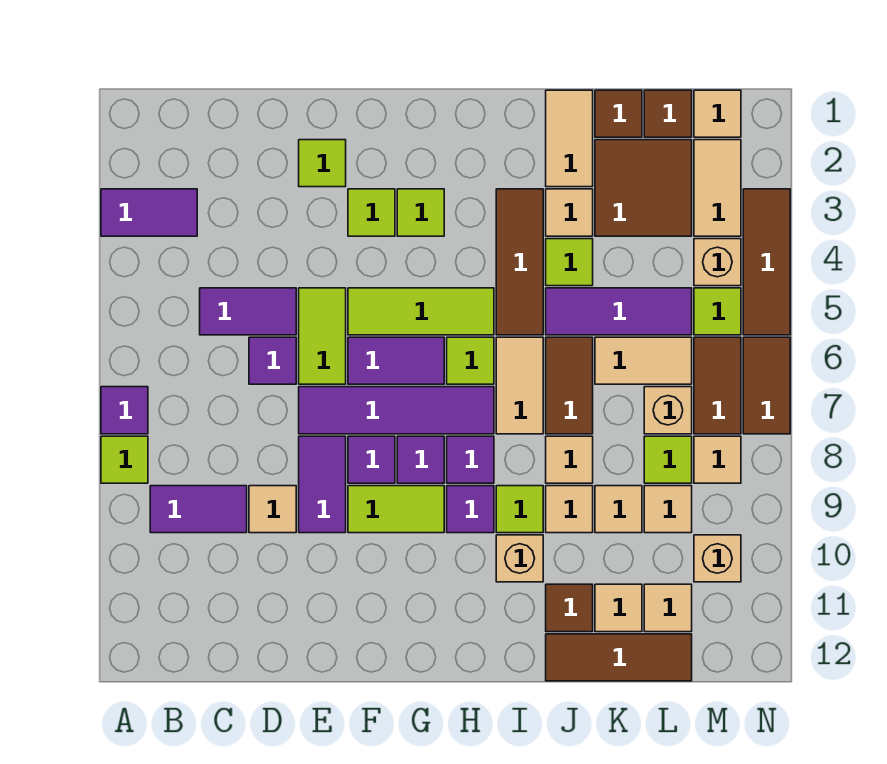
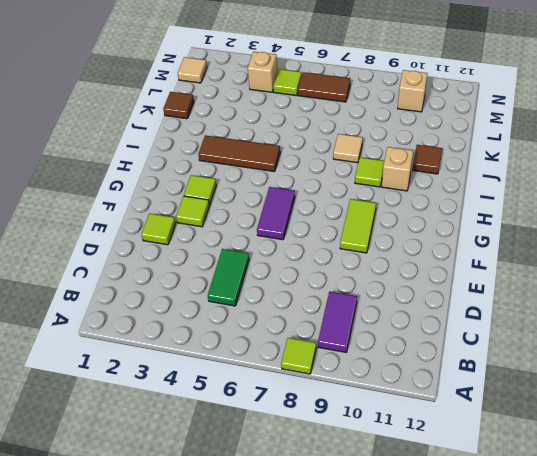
green 1x2 tile [208,249,249,306] -> purple 1x2 tile [200,288,296,335]
none -> purple 1x2 tile [101,189,197,236]
none -> purple 1x1 tile [101,387,148,434]
none -> purple 1x1 tile [249,337,296,384]
none -> tan 1x1 tile [249,486,296,533]

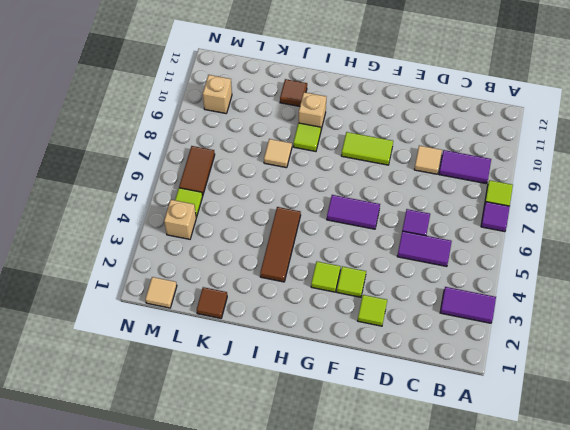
none -> lime 1x2 tile [299,288,346,384]
none -> purple 1x4 tile [299,387,494,434]
none -> purple 1x2 tile [299,436,346,533]
none -> lime 1x3 tile [348,288,494,335]

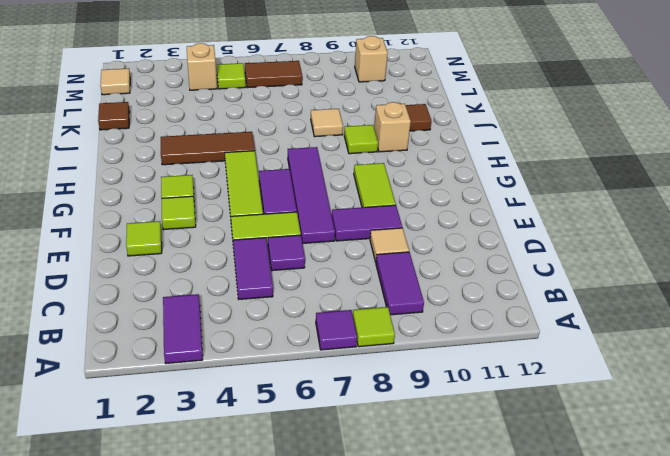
none -> purple 1x1 tile [348,436,395,483]
none -> purple 1x1 tile [397,436,444,483]
none -> lime 1x1 tile [447,337,494,384]
none -> purple 1x1 tile [447,436,494,483]

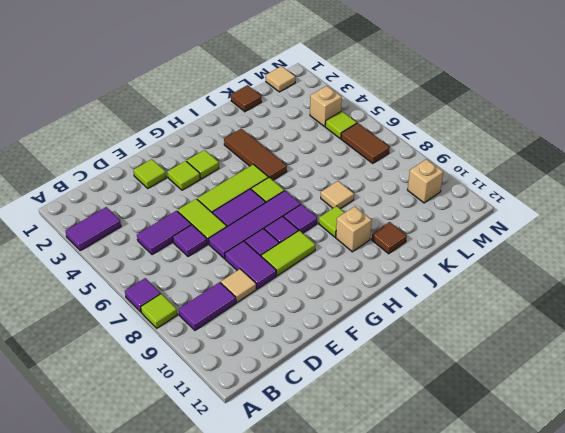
none -> purple 1x1 tile [447,486,494,533]
none -> tan 1x2 tile [496,337,543,434]
none -> tan 1x2 tile [546,90,593,187]
none -> tan 1x1 tile [546,189,593,236]

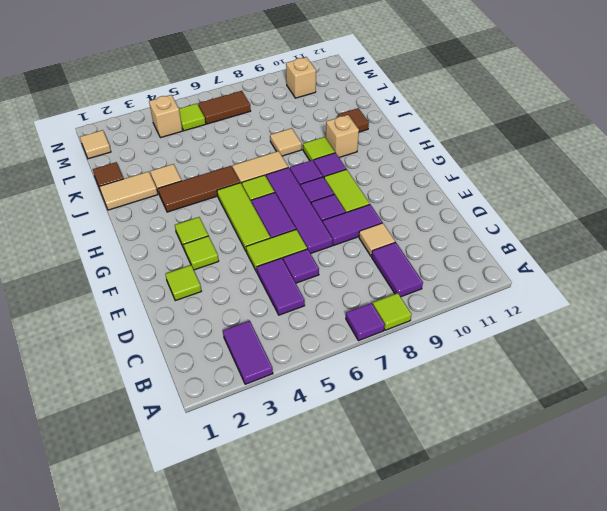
none -> lime 1x1 tile [546,239,593,286]
none -> purple 1x3 tile [546,288,692,335]
none -> brown 1x2 tile [546,337,593,434]
none -> tan 1x1 tile [546,486,593,533]

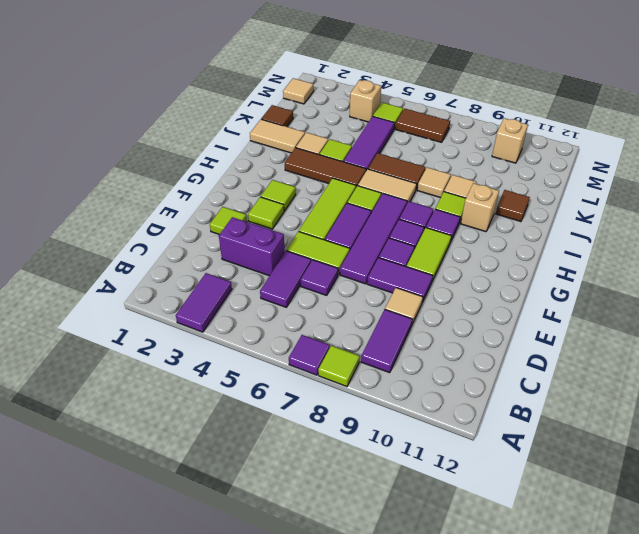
purple 1x2 brick [219,217,285,276] -> none
none -> brown 1x3 tile [546,634,692,681]
none -> brown 2x2 tile [595,140,692,236]
none -> tan 1x2 tile [595,337,692,384]
none -> tan 1x1 tile [595,486,642,533]

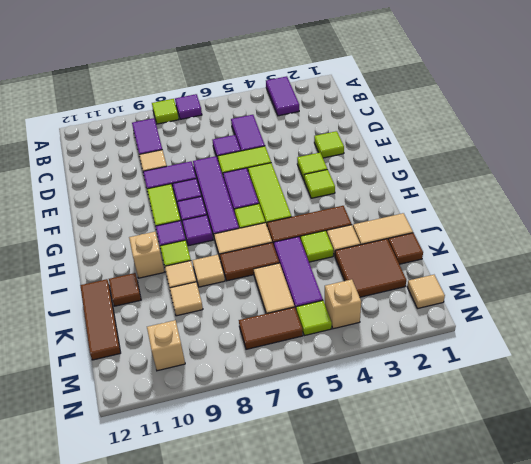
none -> tan 1x1 tile [595,584,642,632]
none -> brown 1x1 tile [644,90,692,137]
none -> tan 1x1 brick [644,387,692,434]
none -> lime 1x1 tile [644,436,692,483]

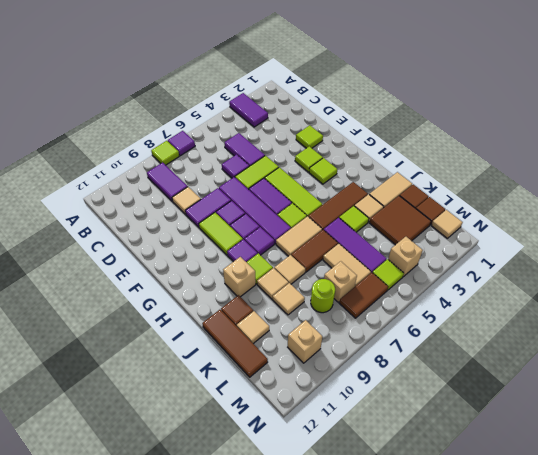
lime 1x1 round brick [311,279,335,313] -> lime 1x1 tile [644,436,692,483]
none -> tan 1x1 tile [644,486,692,533]
none -> tan 1x1 tile [644,584,692,632]
none -> tan 1x2 tile [694,140,741,236]
none -> tan 1x1 tile [694,436,741,483]

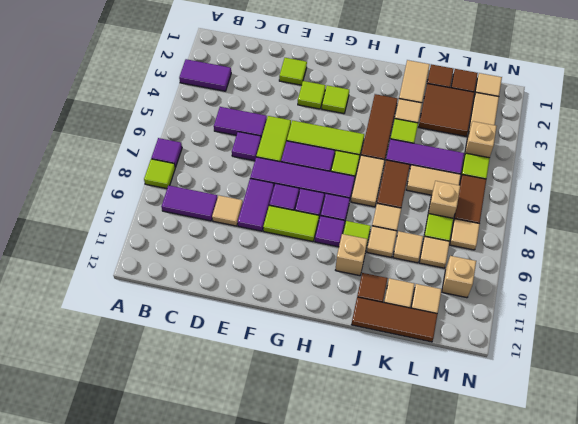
none -> brown 1x3 tile [743,189,790,335]
none -> brown 1x2 tile [743,337,790,434]

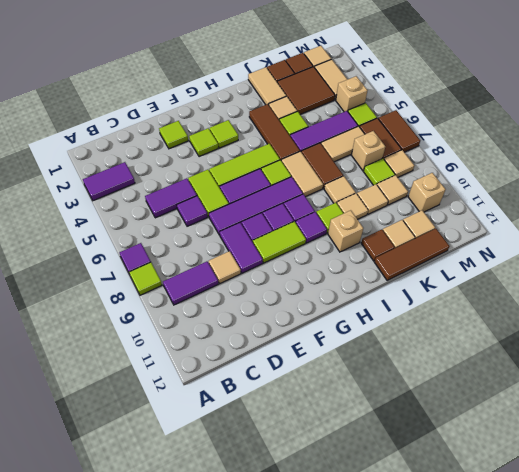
none -> brown 1x3 tile [743,189,790,335]

